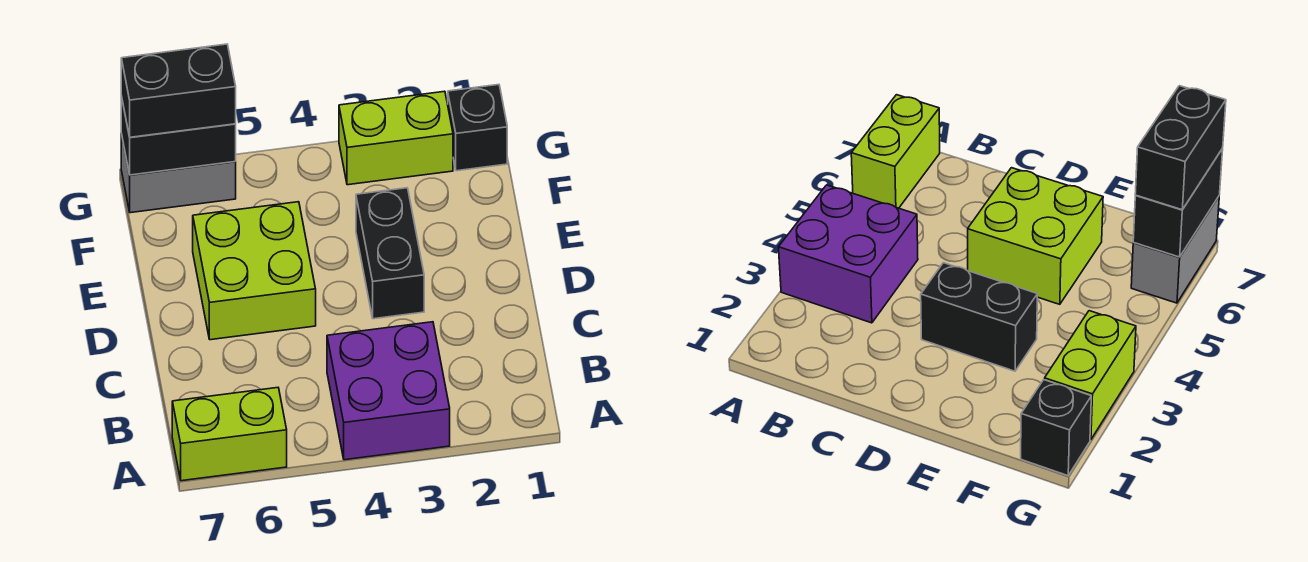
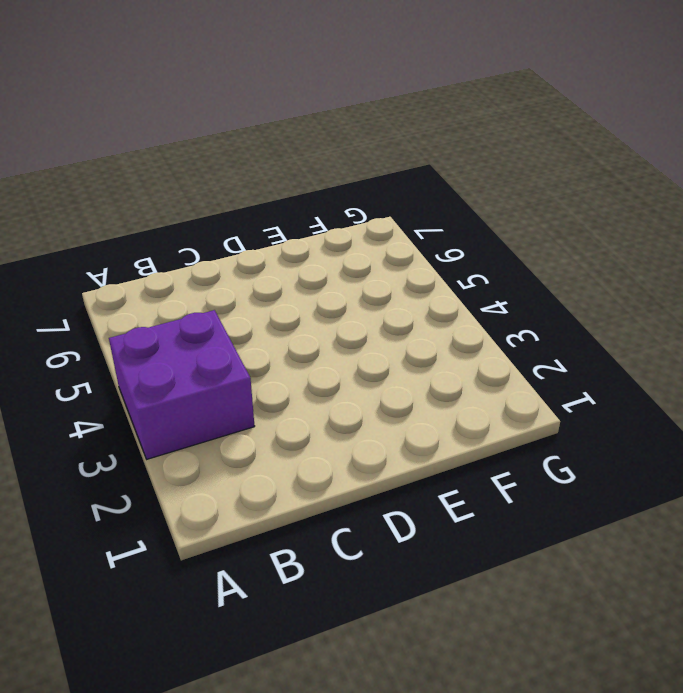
none -> lime 1x2 brick [172,388,287,481]
none -> black 1x2 brick [356,188,424,319]

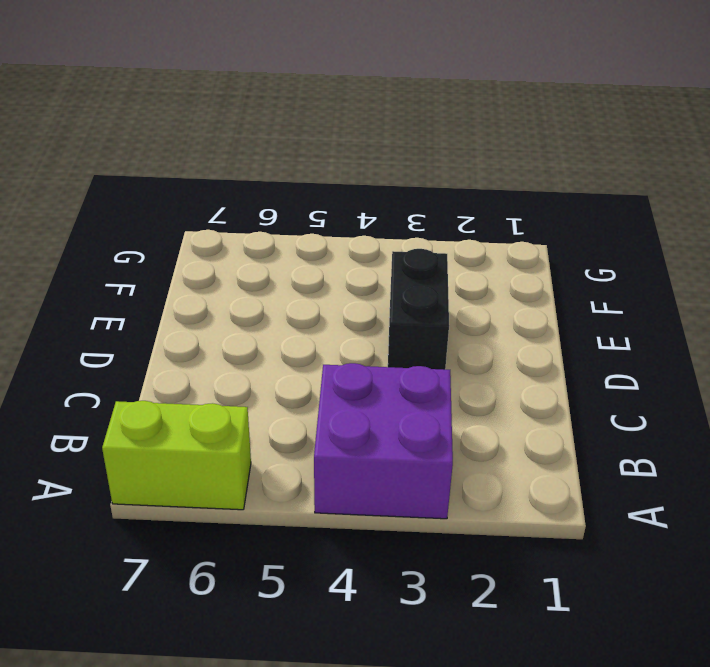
none -> lime 2x2 brick [193,202,316,340]
none -> black 1x1 brick [448,85,507,171]

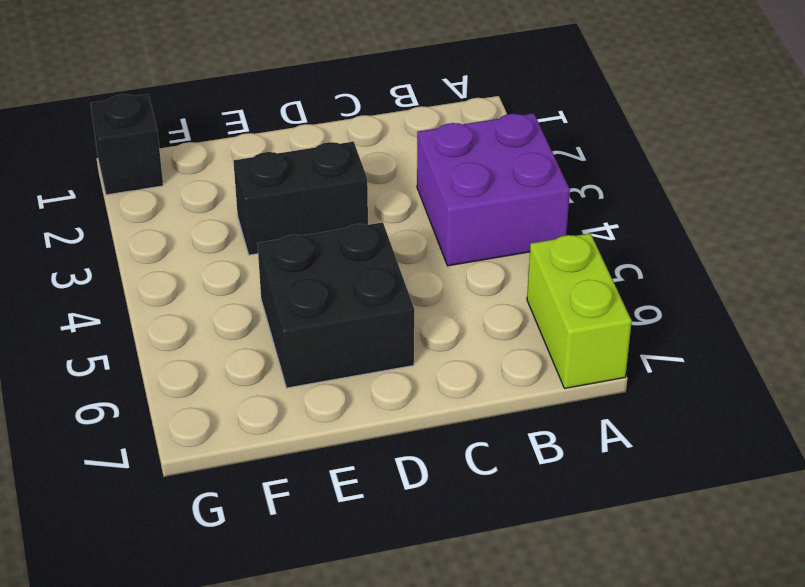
black 2x2 brick [257,222,414,388] -> lime 2x2 brick [193,202,316,340]
none -> lime 1x2 brick [339,91,453,185]
none -> grey 1x2 brick [121,134,236,213]

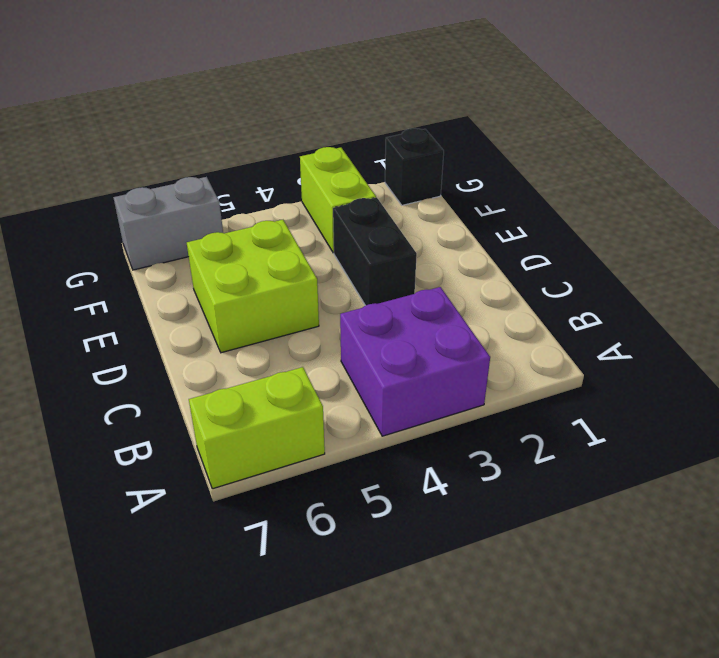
lime 1x2 brick [300,147,376,253] -> lime 1x2 brick turned to [339,91,453,185]
none -> black 1x2 brick [121,96,236,175]
none -> black 1x2 brick [121,44,236,137]

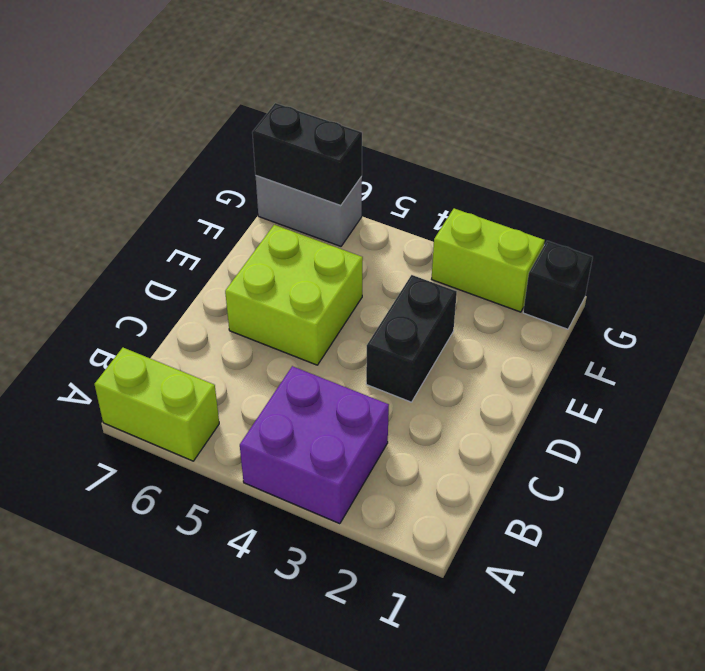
none -> black 1x2 brick [121,44,236,137]

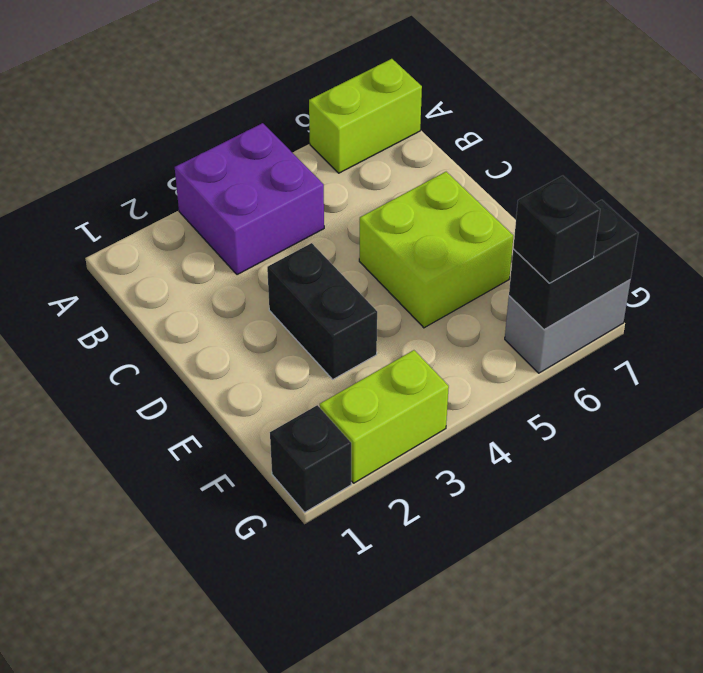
black 1x1 brick [513,176,600,283] -> black 1x2 brick [121,44,236,137]

